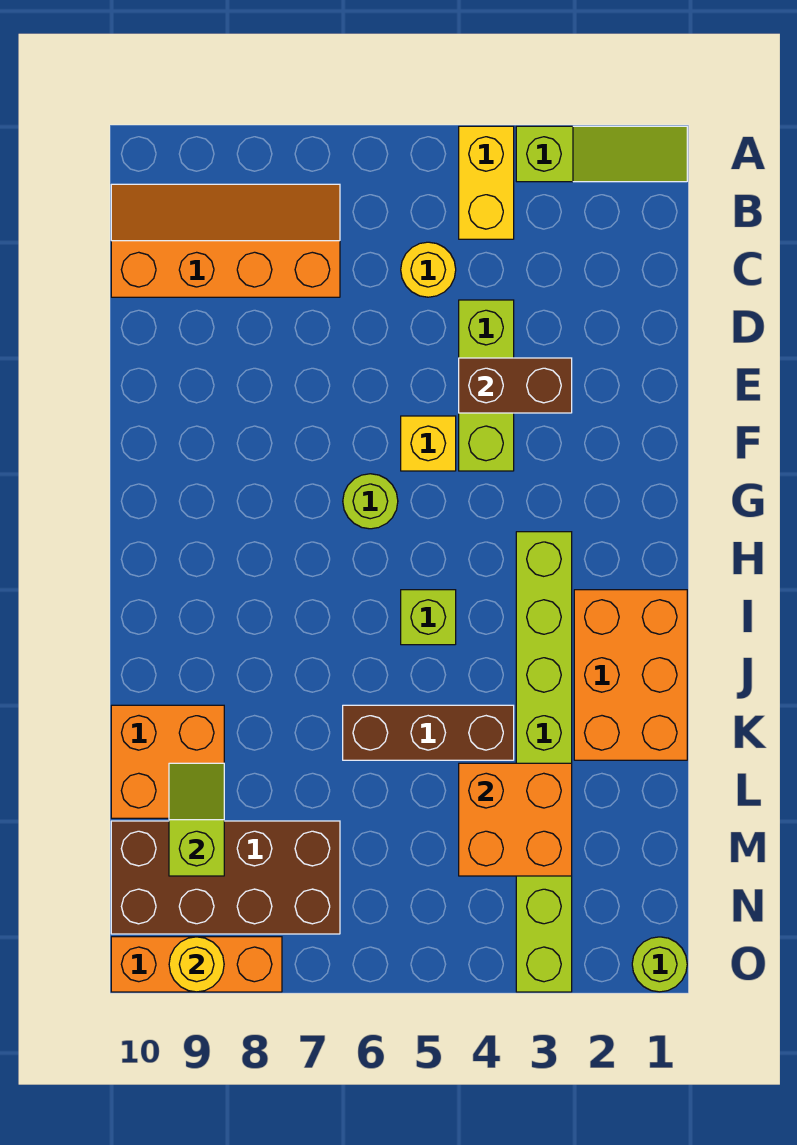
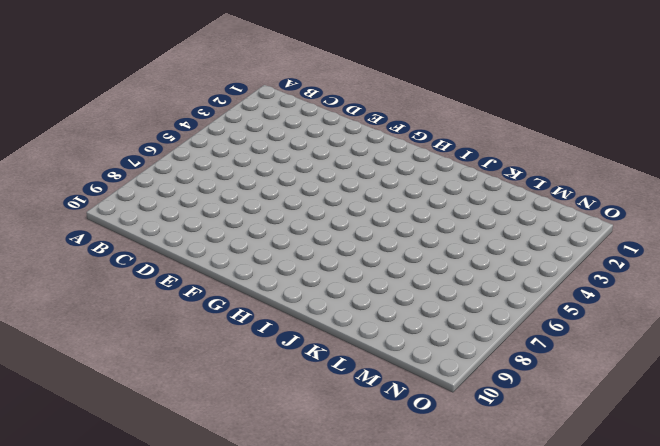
none -> lime 1x3 slope [516,126,687,182]
none -> yellow 1x2 brick [459,126,514,239]
none -> orange 2x4 slope [111,184,340,297]

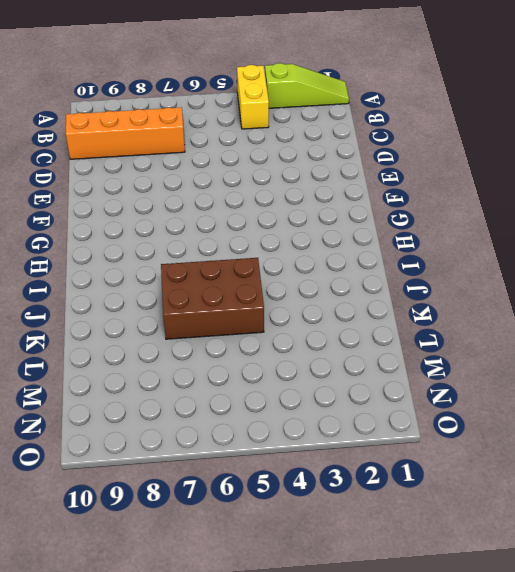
brown 2x3 brick [161,258,264,339] -> brown 1x3 brick [343,705,514,760]
none -> yellow 1x1 round brick [401,242,456,297]
none -> lime 1x3 brick [459,300,514,471]
none -> yellow 1x1 brick [401,416,456,471]

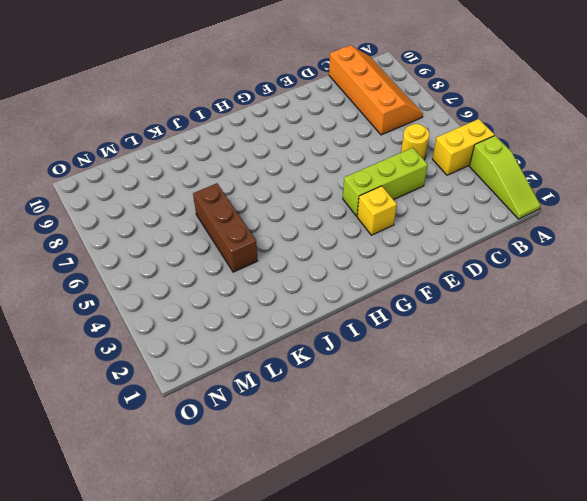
yellow 1x1 brick [357,186,397,235] -> yellow 1x1 brick moved to [401,416,456,471]
none -> lime 1x1 round brick [343,474,398,529]
none -> lime 1x8 brick [516,532,572,992]
none -> orange 2x3 brick [574,590,687,760]

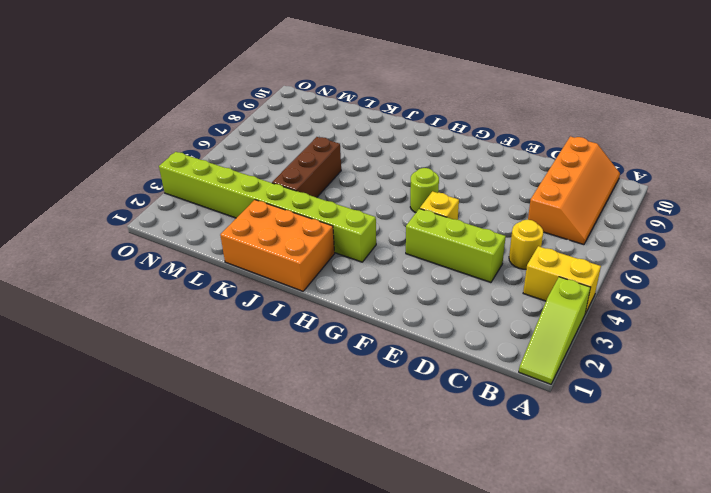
none -> lime 1x1 brick [401,590,456,645]
none -> orange 2x2 brick [111,705,224,818]
none -> brown 2x4 brick [111,821,340,934]

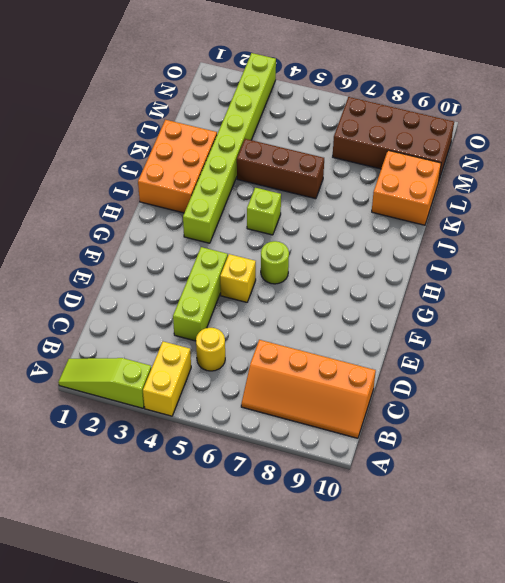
none -> lime 1x1 round brick [632,937,687,992]
none -> orange 1x3 brick [111,937,282,992]
none -> brown 1x2 brick [459,358,572,413]

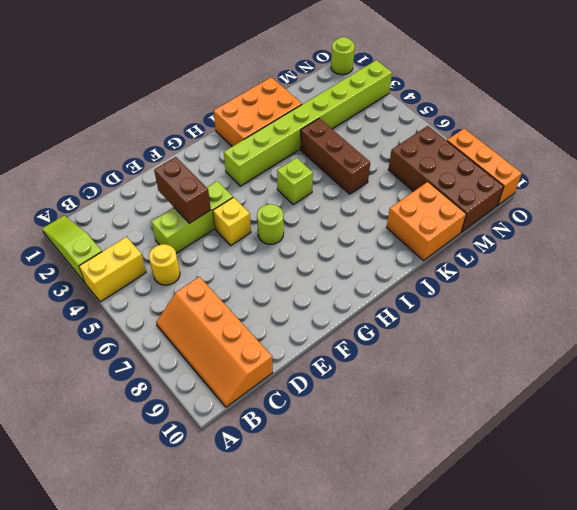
none -> orange 2x2 brick [459,763,572,876]
none -> lime 1x2 slope [169,763,224,876]
none -> yellow 1x1 round brick [169,937,224,992]

